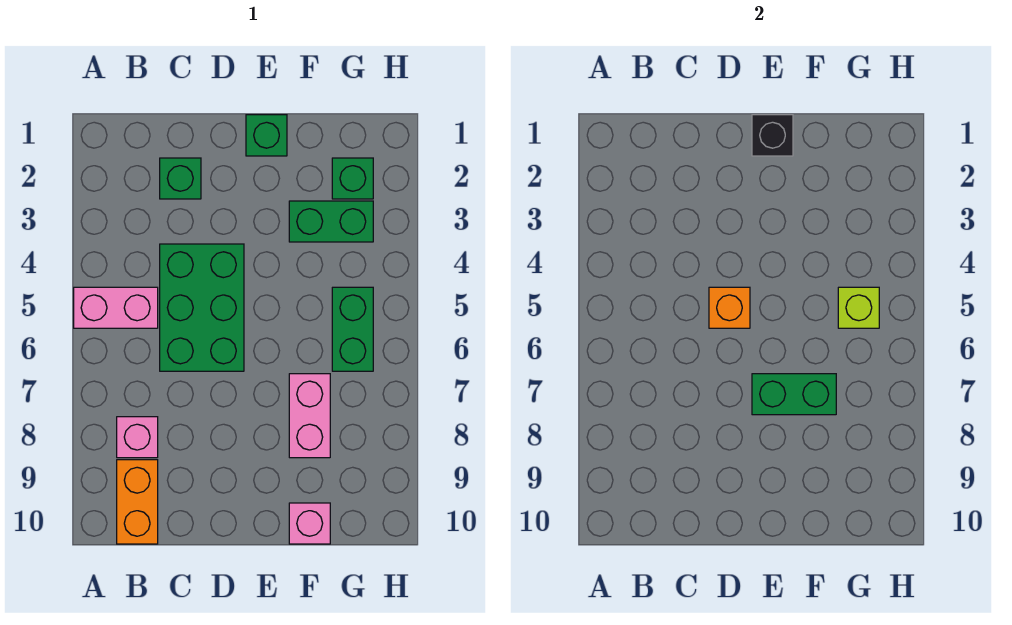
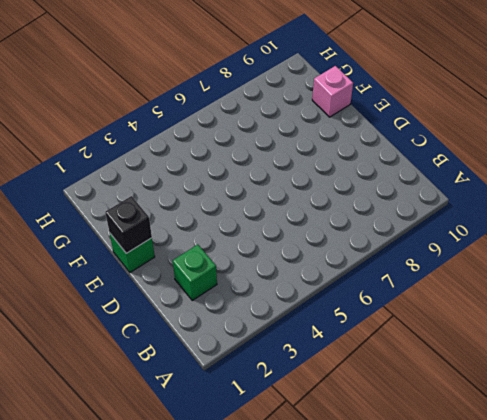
none -> pink 1x2 brick [74,287,158,328]
none -> pink 1x1 brick [117,417,158,458]
none -> orange 1x2 brick [117,460,158,544]

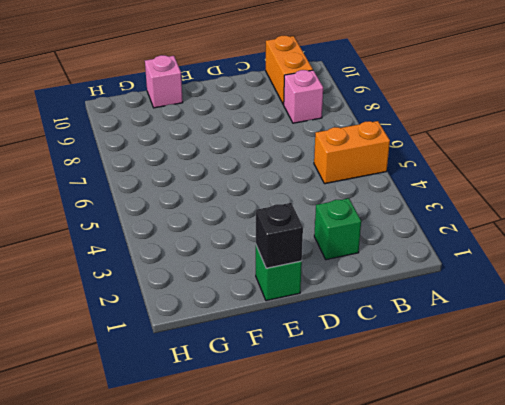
orange 1x2 brick [314,121,390,184] -> pink 1x2 brick [74,287,158,328]
none -> green 2x3 brick [160,244,244,371]
none -> green 1x2 brick [289,201,373,242]
none -> pink 1x2 brick [289,374,330,458]

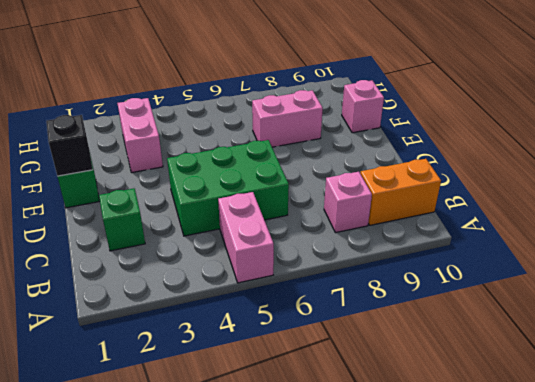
pink 1x2 brick [117,98,163,173] -> green 1x2 brick [289,201,373,242]
none -> green 1x1 brick [332,158,373,199]
none -> green 1x2 brick [332,287,373,371]
none -> orange 1x1 brick [709,287,750,328]

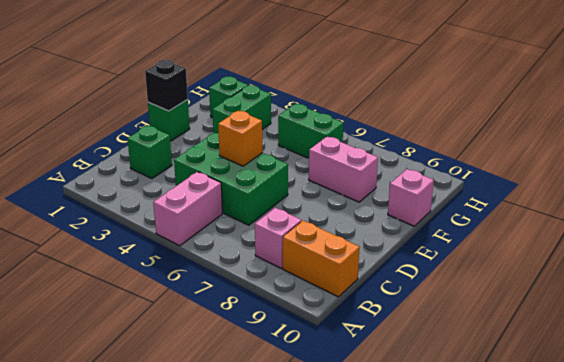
none -> green 1x2 brick [752,374,836,415]
none -> lime 1x1 brick [838,287,879,328]

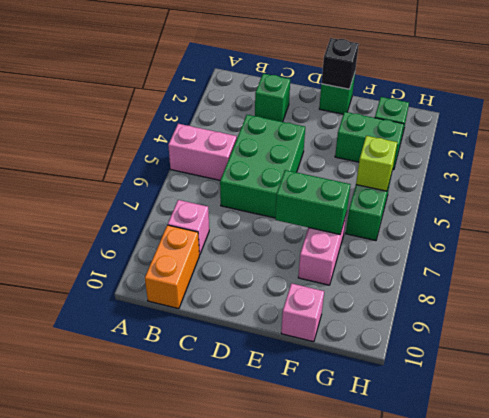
none -> orange 1x1 brick [709,287,750,328]

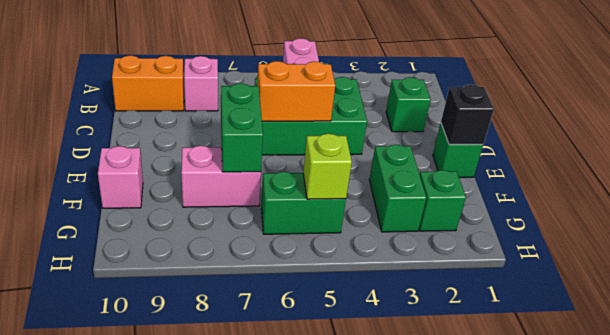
orange 1x2 brick [257,61,335,121] -> orange 1x1 brick [709,287,750,328]

